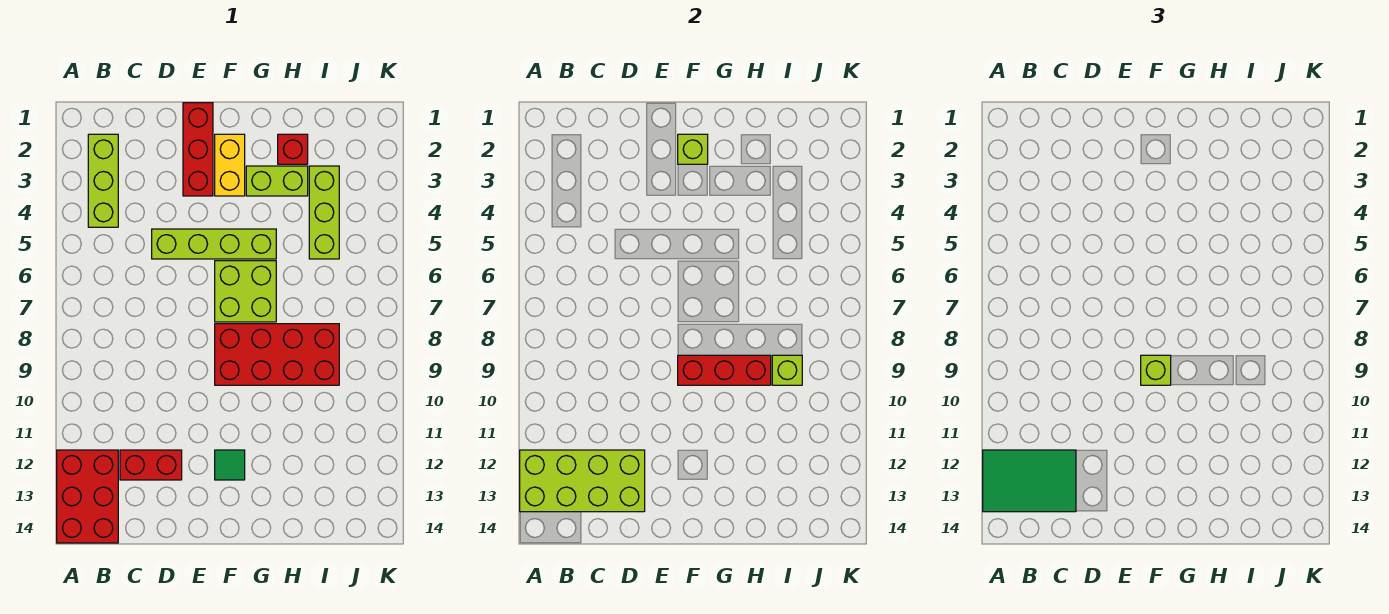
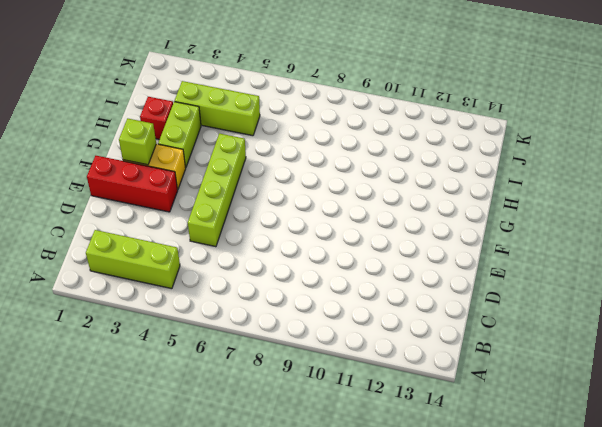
none -> red 2x3 brick [57,450,118,543]
none -> red 1x2 brick [120,450,182,480]
none -> lime 2x2 brick [215,261,276,322]

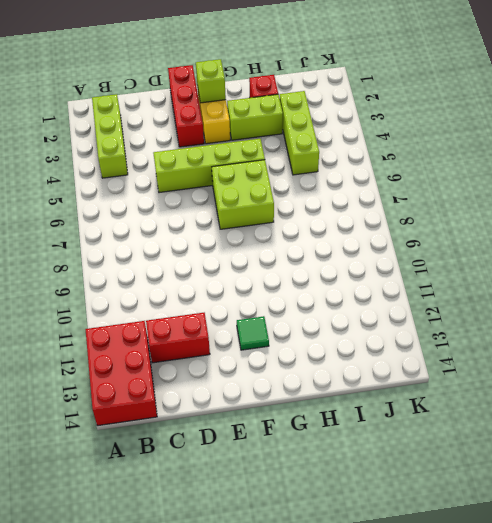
none -> red 2x4 brick [215,324,339,385]
none -> lime 2x4 brick [520,450,645,512]
none -> red 1x3 brick [678,355,771,385]

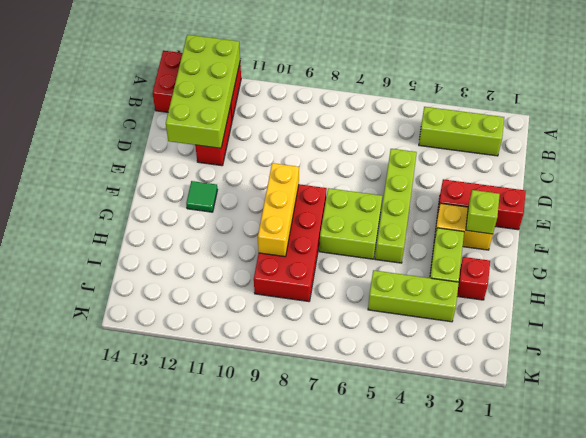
yellow 1x3 brick [258,163,299,257] -> red 1x3 brick [678,355,771,385]
none -> lime 1x1 brick [772,355,802,385]
none -> green 2x3 tile [983,450,1076,512]
none -> lime 1x1 brick [1141,355,1171,385]

